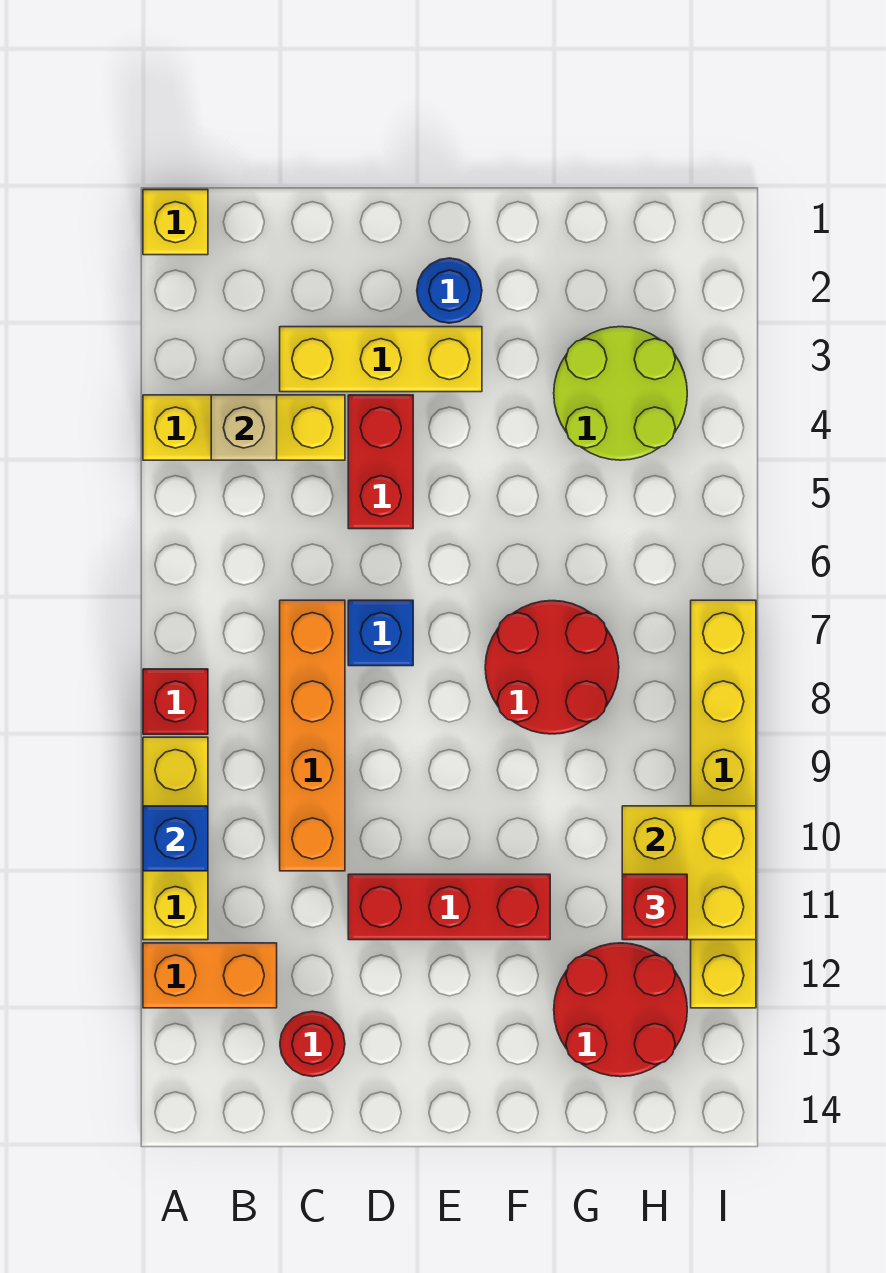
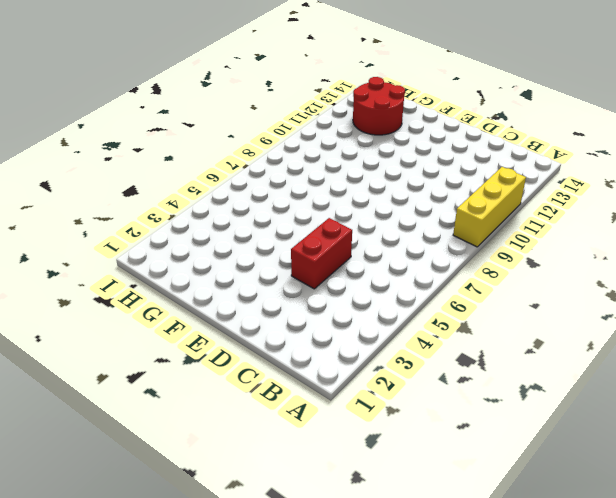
none -> yellow 1x1 brick [143,190,208,255]
none -> yellow 1x3 brick [143,395,345,460]
none -> red 1x1 brick [143,669,208,734]

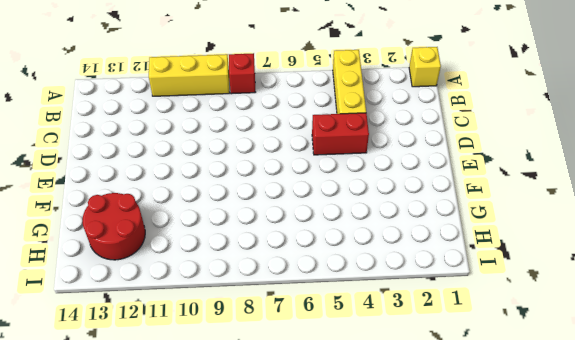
none -> orange 1x2 brick [143,943,277,1008]
none -> yellow 1x3 brick [280,327,482,392]
none -> orange 1x4 brick [280,600,345,871]

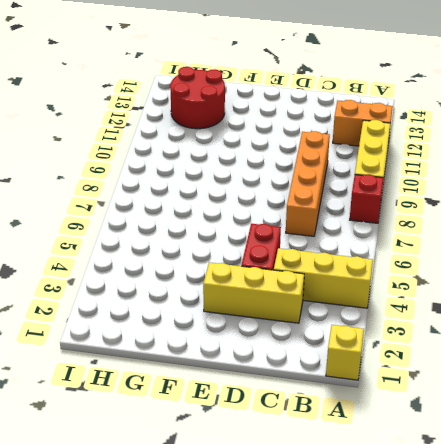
none -> red 1x1 round brick [280,1011,345,1077]
none -> blue 1x1 brick [348,600,413,666]
none -> red 1x3 brick [348,874,550,940]

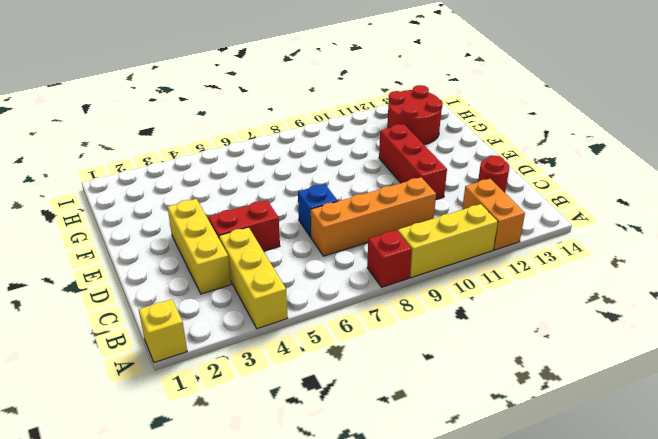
none -> blue 1x1 round brick [417,258,482,323]
none -> red 2x2 round brick [485,601,619,734]
none -> lime 2x2 round brick [554,327,687,460]

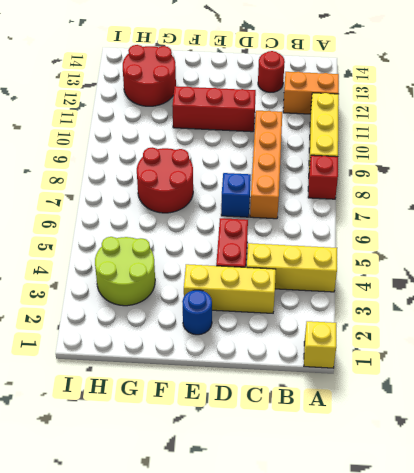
none -> yellow 1x6 brick [691,600,756,1008]
none -> blue 1x1 brick [143,806,208,871]
none -> tan 1x1 brick [211,395,277,460]

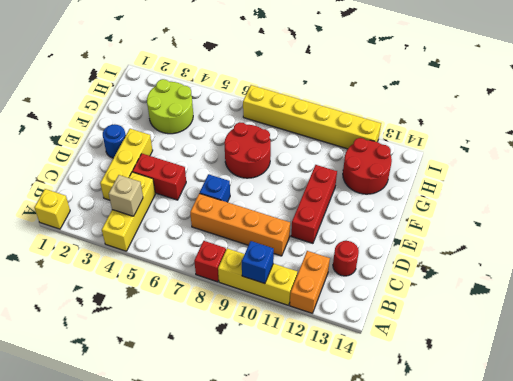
none -> yellow 2x2 brick [622,806,756,940]
none -> red 1x1 brick [622,874,687,940]

